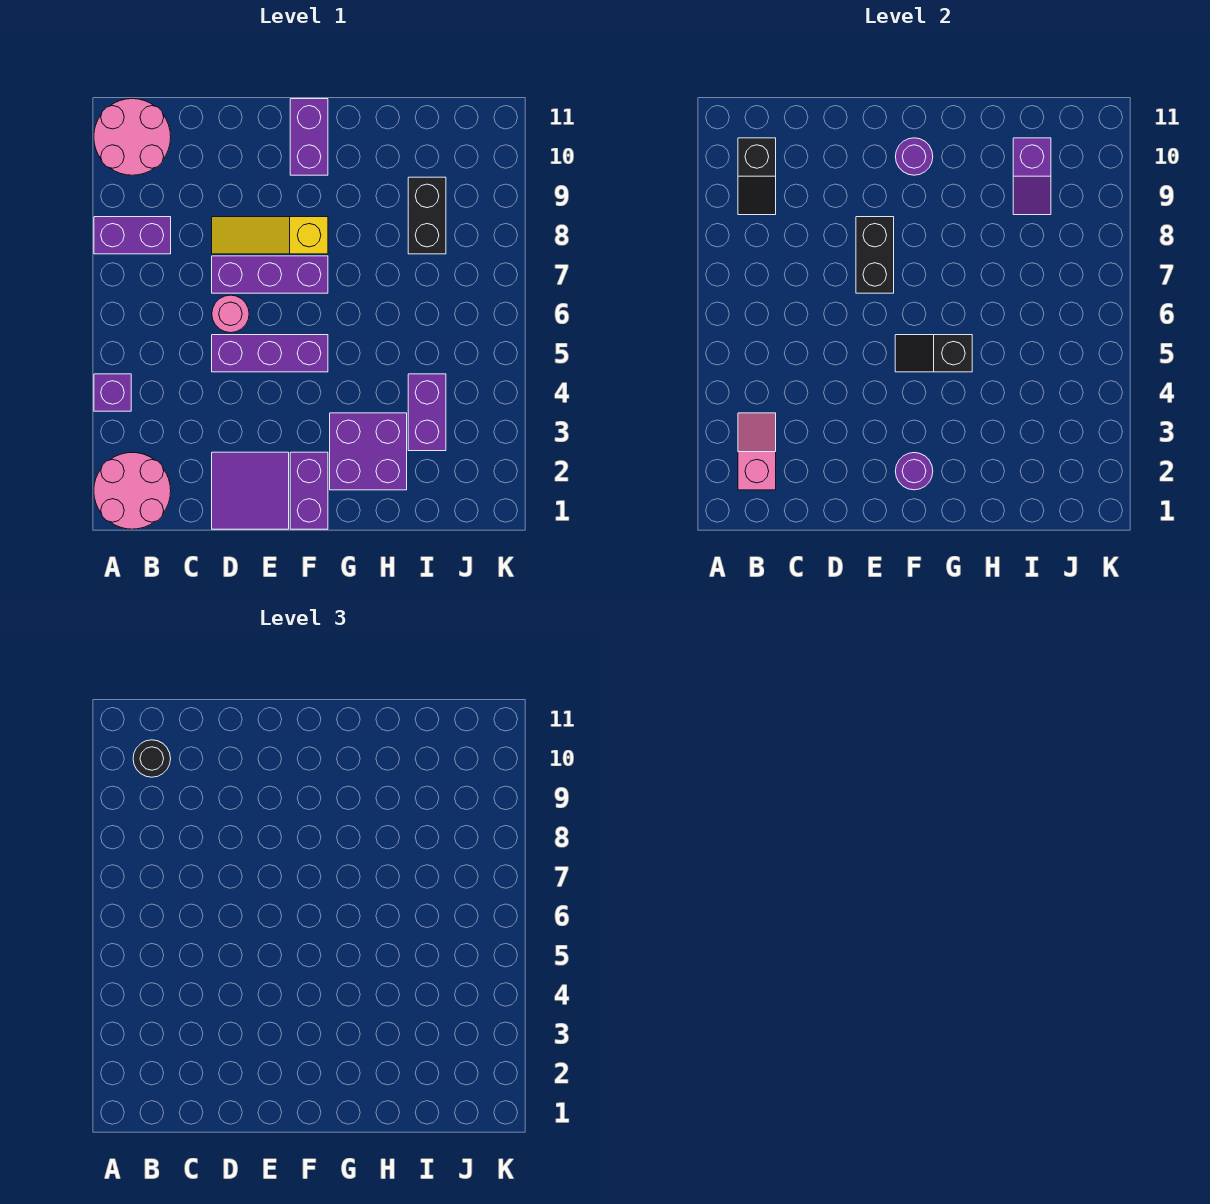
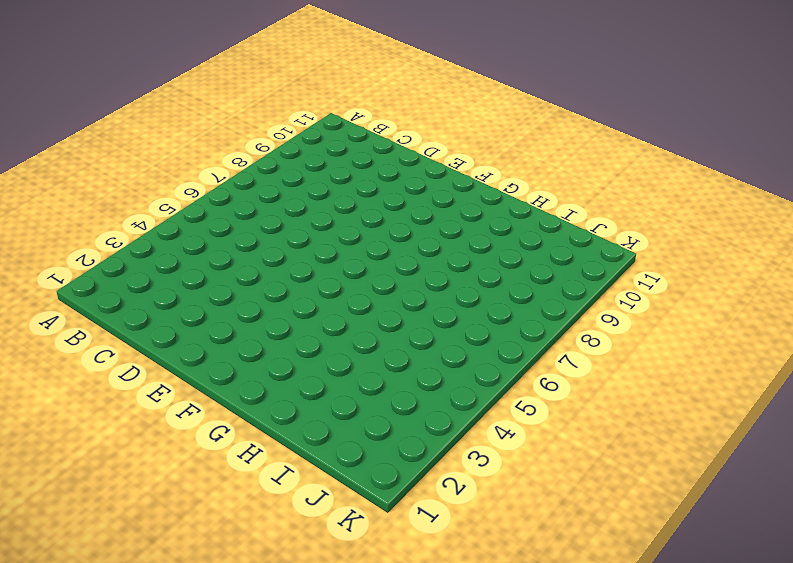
none -> pink 2x2 round brick [94,453,171,529]
none -> purple 1x1 brick [94,374,131,411]
none -> purple 1x2 brick [94,217,171,254]

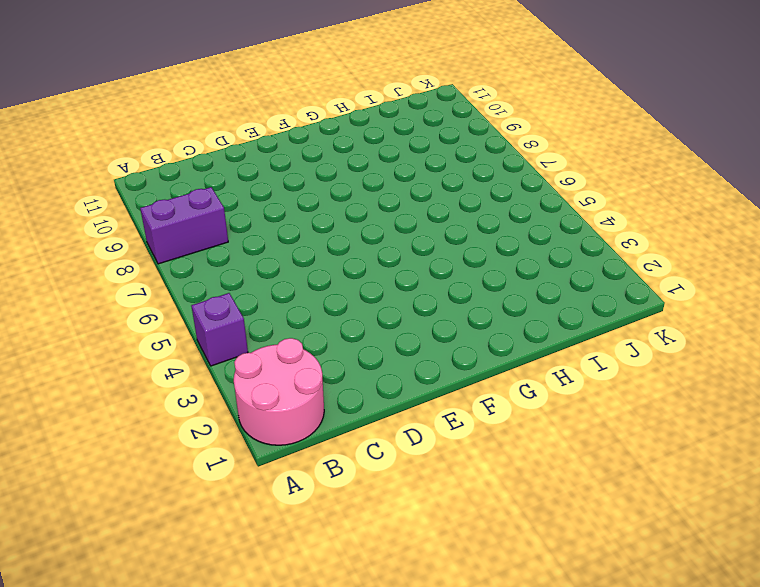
none -> pink 2x2 round brick [94,99,171,175]
none -> purple 2x2 tile [212,452,289,529]
none -> purple 1x3 brick [212,335,328,372]

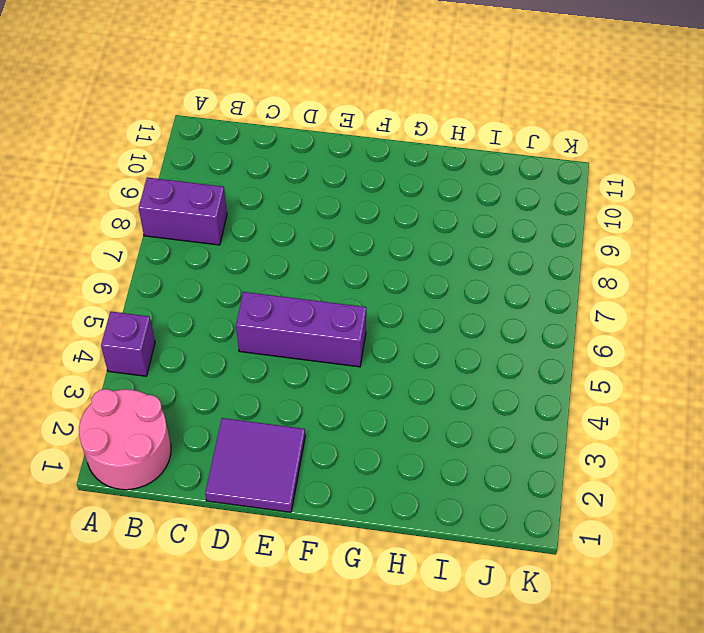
none -> pink 2x2 round brick [94,99,171,175]
none -> pink 1x1 round brick [212,295,249,333]
none -> purple 1x3 brick [212,256,328,293]

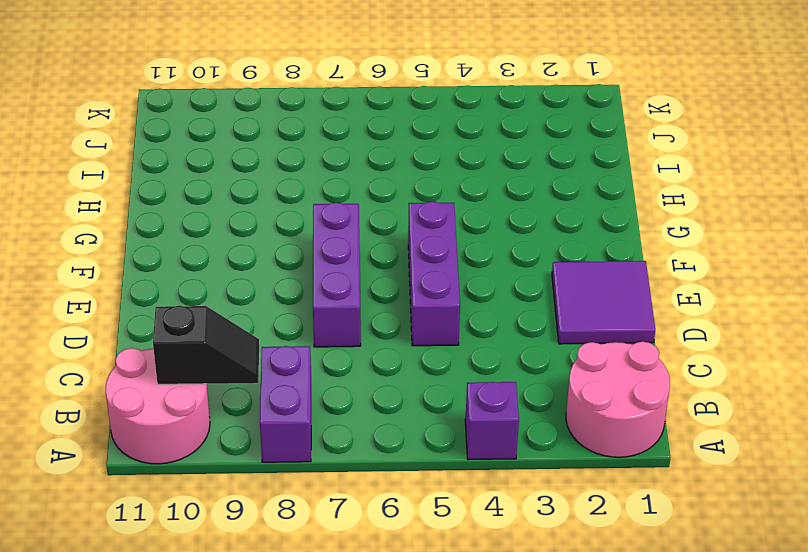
none -> pink 1x1 round brick [212,295,249,333]
none -> yellow 1x3 slope [212,217,328,254]
none -> purple 1x2 brick [290,452,328,529]

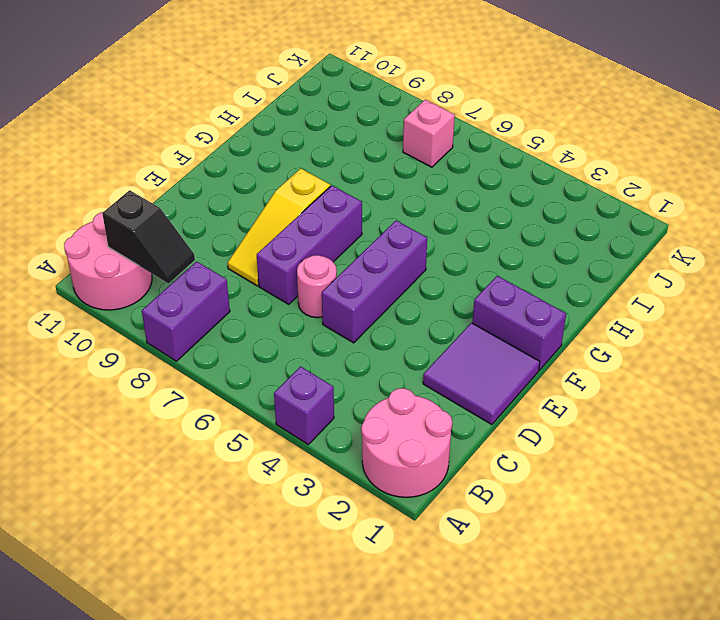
pink 1x1 brick [403,100,455,167] -> none
none -> purple 1x2 brick [290,99,328,175]
none -> purple 2x2 brick [330,413,407,490]
none -> purple 1x2 brick [408,374,446,451]

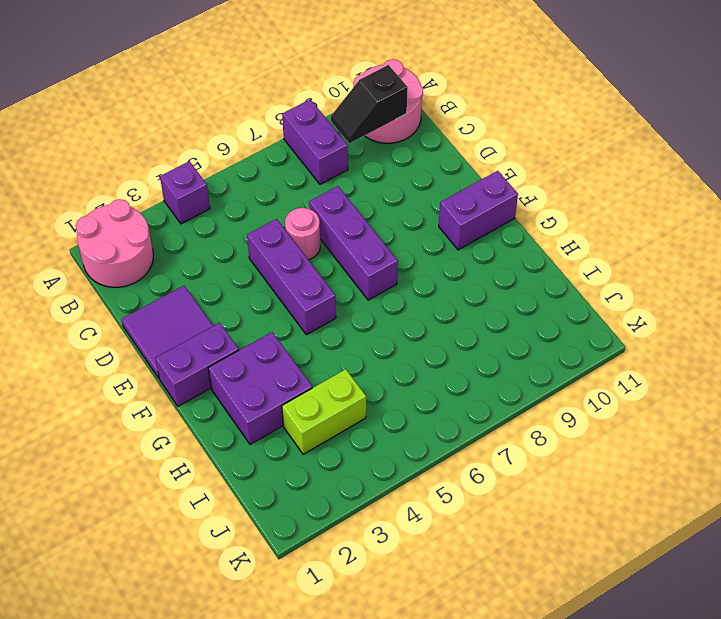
lime 1x2 brick [282,369,366,454] -> purple 1x2 brick [408,374,446,451]
none -> yellow 1x3 slope [212,217,328,254]
none -> black 1x2 brick [408,177,446,254]
none -> pink 1x2 slope [738,413,776,490]

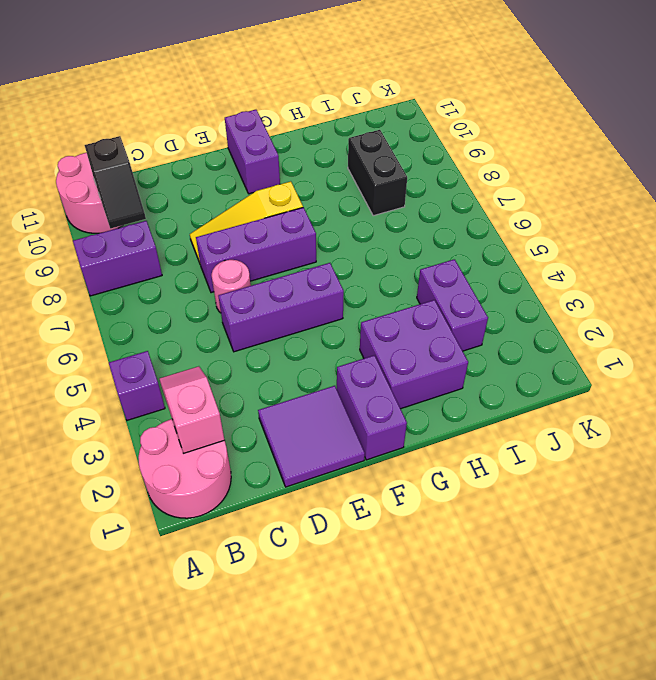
none -> black 1x2 brick [856,217,894,293]
none -> purple 1x1 round brick [895,453,933,490]
none -> black 1x2 slope [895,335,972,372]

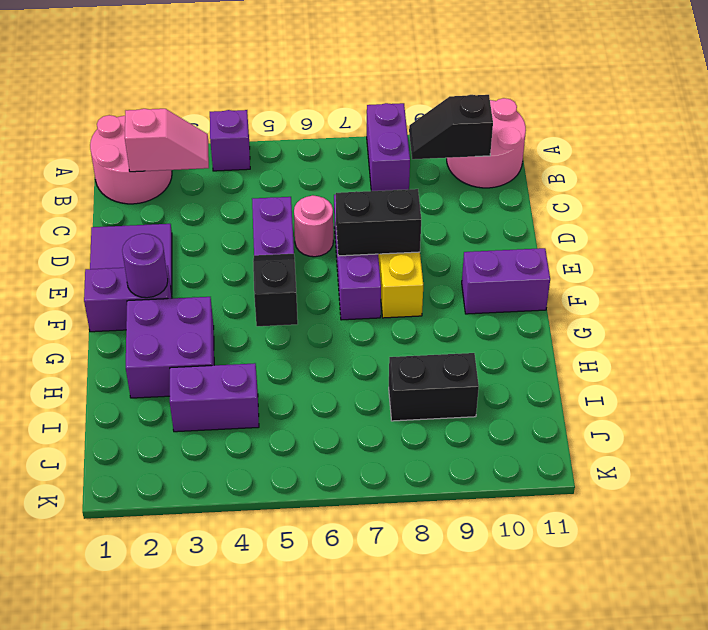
none -> purple 1x1 round brick [895,138,933,175]
none -> purple 1x2 slope [1013,138,1051,215]
none -> black 1x1 round brick [133,740,171,777]

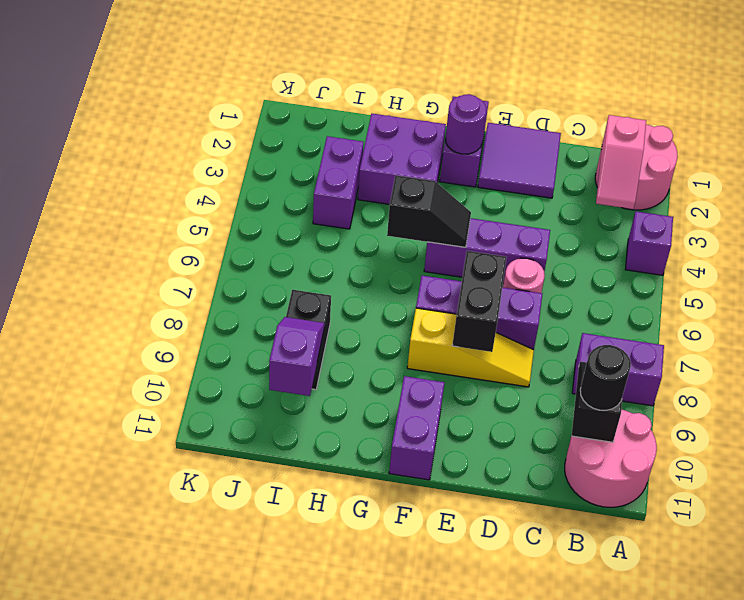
none -> purple 1x1 round brick [895,138,933,175]

